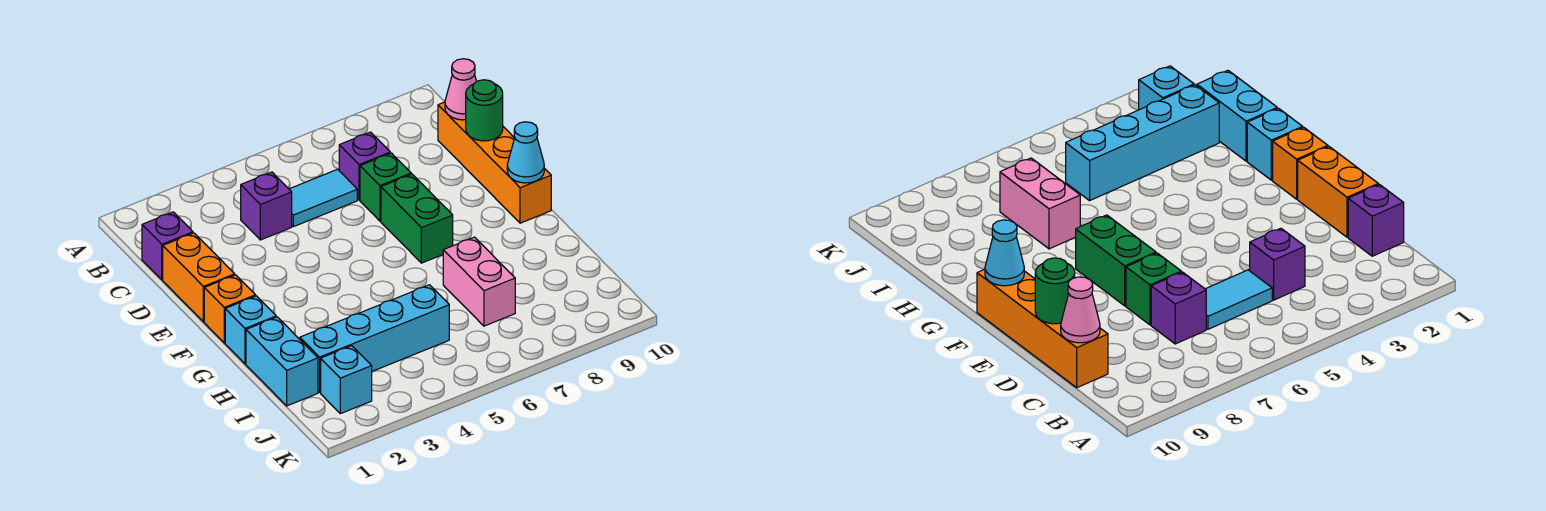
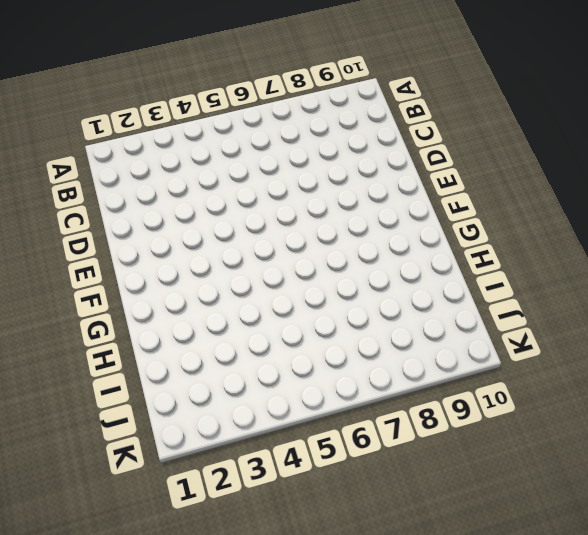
none -> purple 1x1 brick [142,212,193,280]
none -> purple 1x1 brick [241,172,292,240]
none -> cyan 1x2 tile [289,169,357,227]

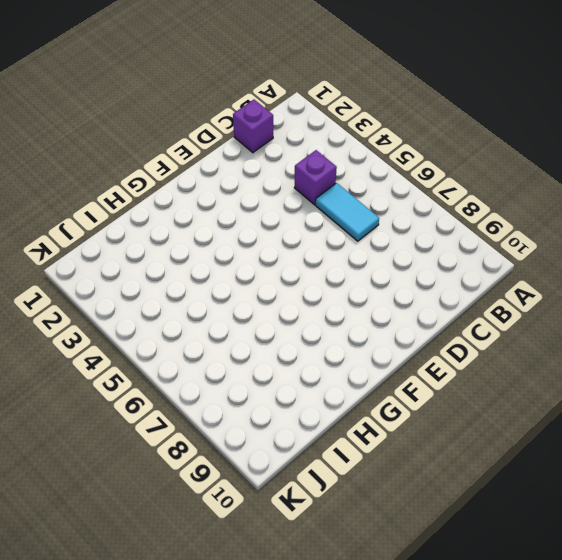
none -> purple 1x1 brick [339,132,390,200]
none -> orange 1x4 brick [438,102,551,223]
none -> orange 1x2 brick [163,233,235,322]

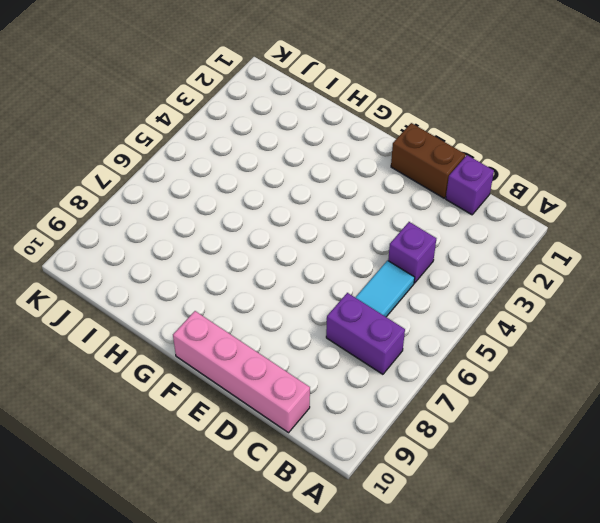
purple 1x2 brick [326,293,405,374] -> purple 1x1 brick [339,132,390,200]
pink 1x4 brick [173,311,310,433] -> orange 1x4 brick [438,102,551,223]
brown 1x2 brick [391,123,465,198] -> orange 1x2 brick [163,233,235,322]
none -> green 1x1 brick [360,153,411,221]
none -> green 1x2 brick [381,174,453,263]
none -> orange 1x1 brick [204,275,256,343]

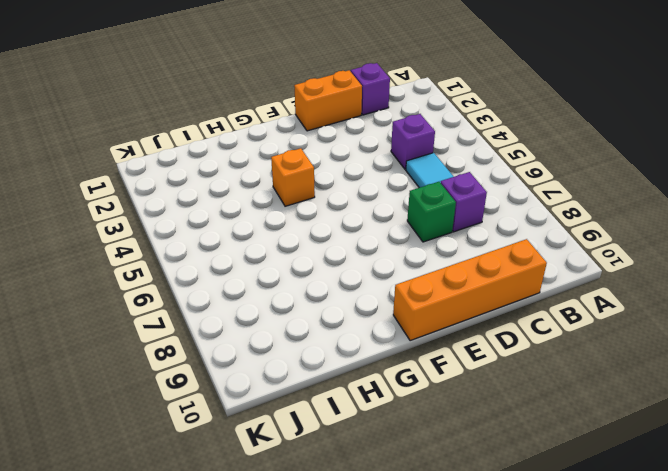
orange 1x1 brick [271,148,315,206] -> orange 1x1 brick moved to [204,275,256,343]
none -> green 1x2 brick [381,174,453,263]
none -> cyan 1x1 brick [225,296,276,364]
none -> cyan 1x2 brick [246,317,318,406]

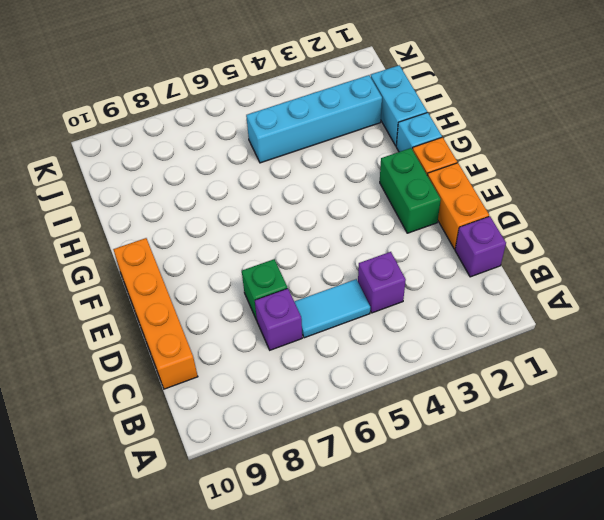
green 1x2 brick [380,148,441,233] -> green 1x2 brick moved to [381,174,453,263]
none -> pink 1x2 brick [443,237,515,326]
none -> cyan 1x1 brick [321,346,372,414]
none -> pink 1x1 cone [445,59,477,120]

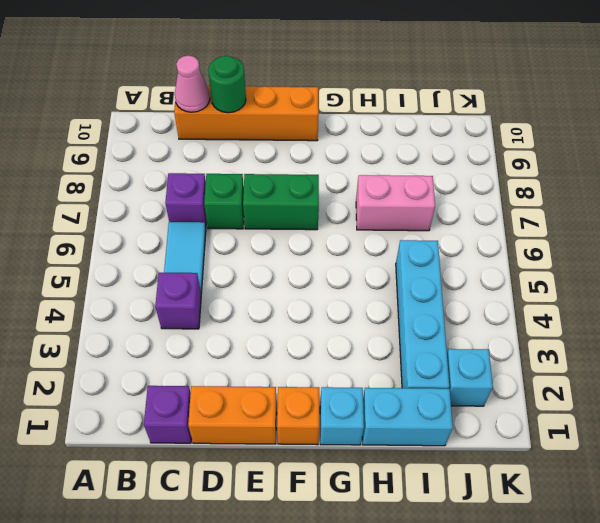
none -> cyan 1x1 cone [507,122,544,183]

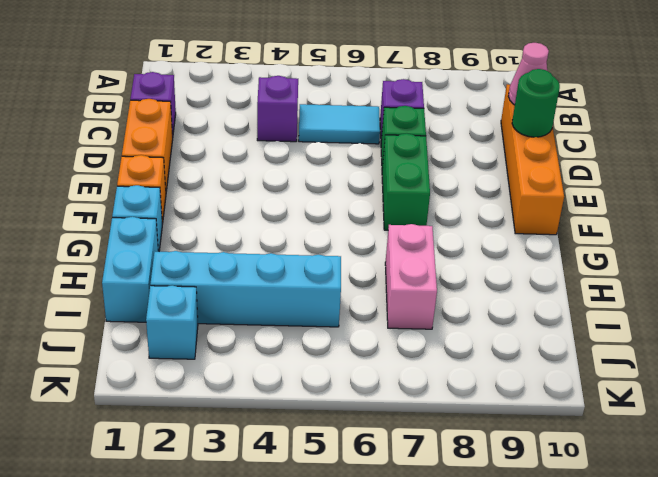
none -> cyan 1x1 cone [507,122,544,183]

